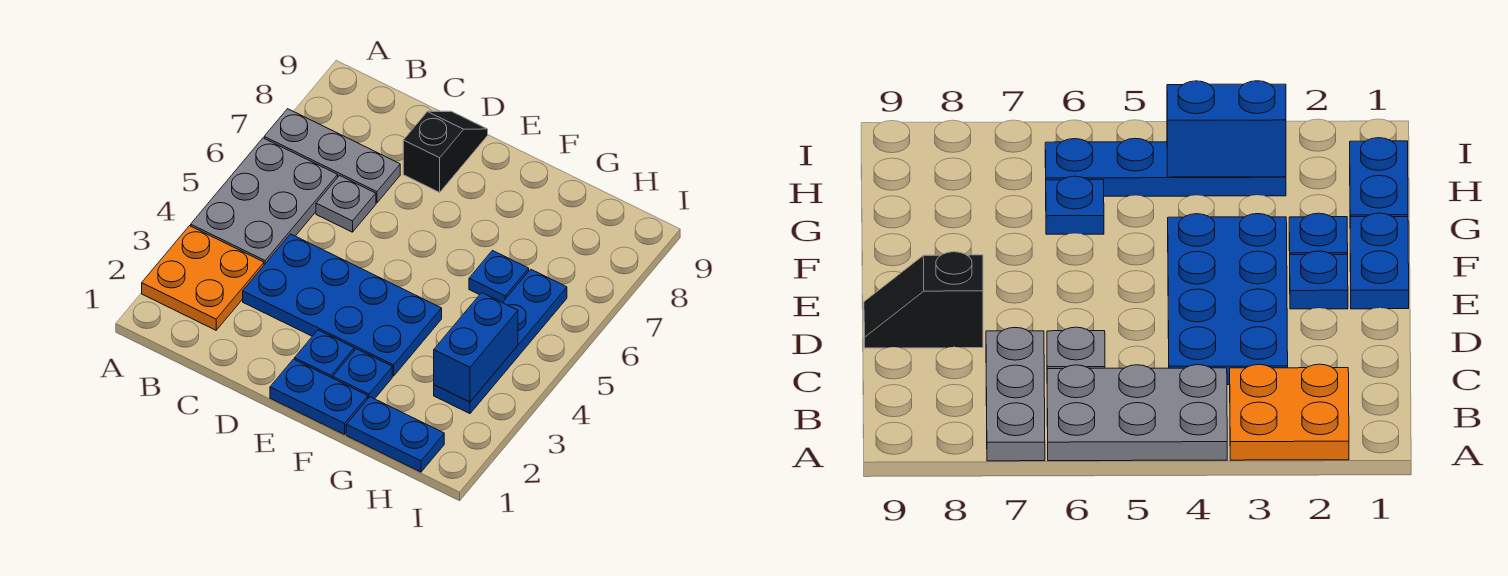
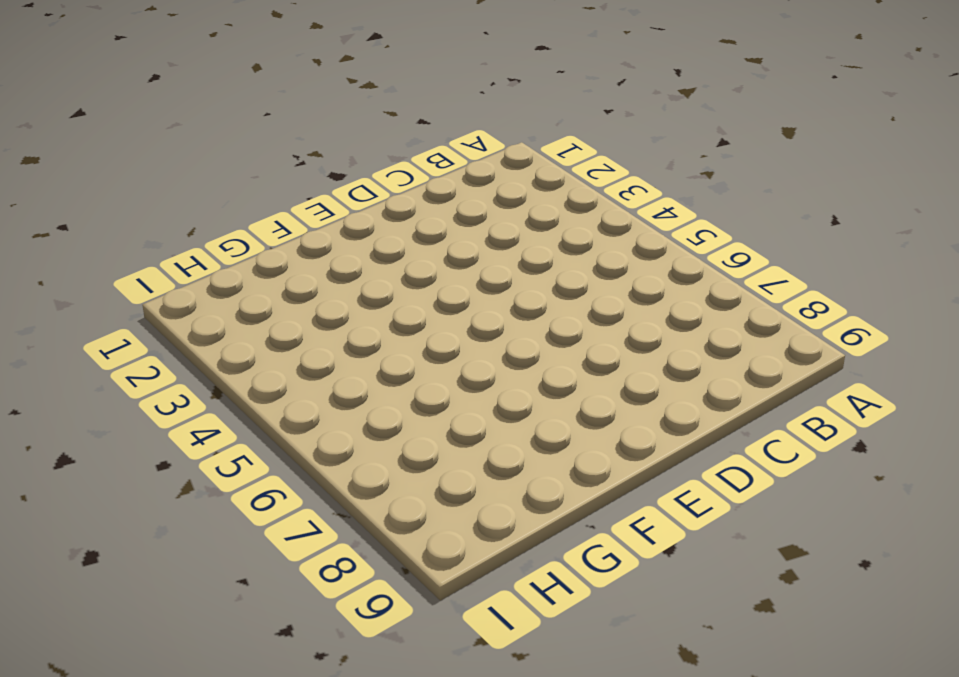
none -> orange 2x2 plate [142,226,264,330]
none -> grey 2x3 plate [191,138,338,265]
none -> grey 1x3 plate [264,109,400,203]

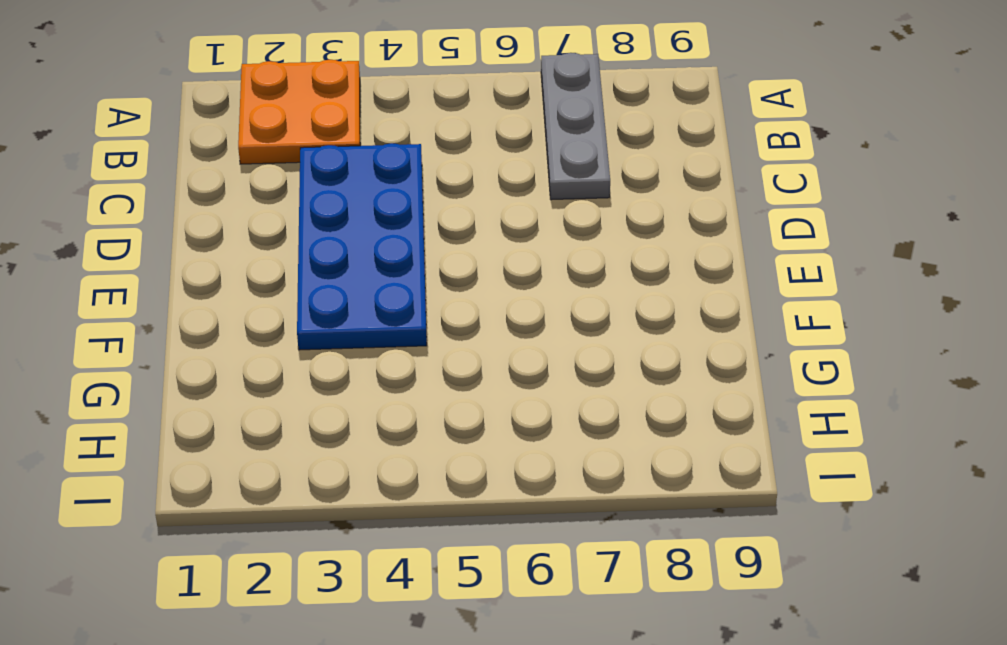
none -> grey 2x3 plate [191,138,338,265]
none -> grey 1x1 plate [316,176,376,232]
none -> black 1x2 slope [403,111,488,192]

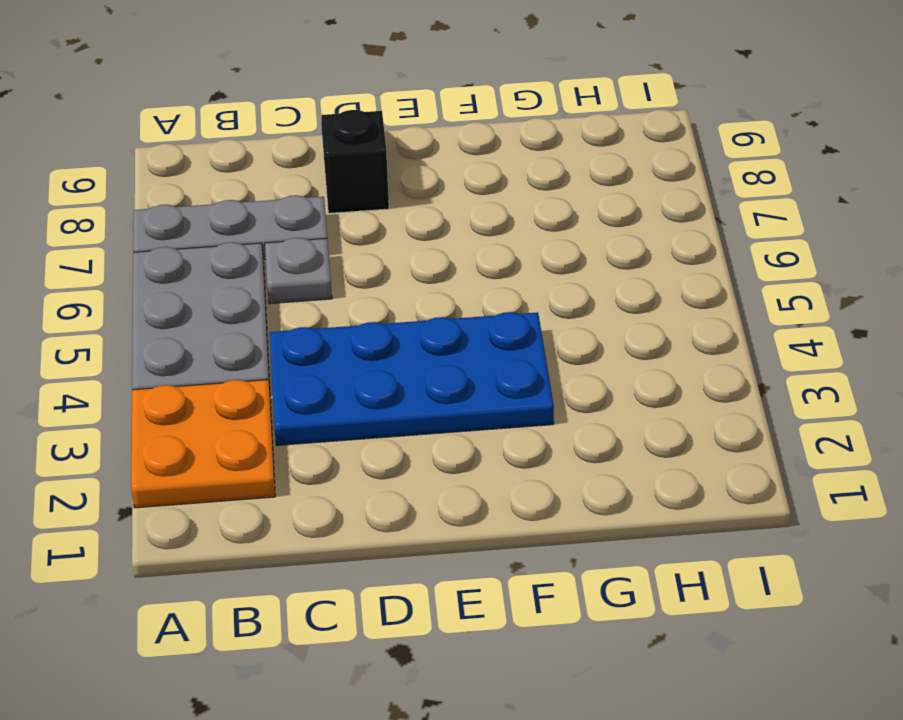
none -> blue 1x2 plate [270,359,368,435]
none -> blue 1x1 plate [295,330,354,378]
none -> blue 1x1 plate [333,349,392,399]

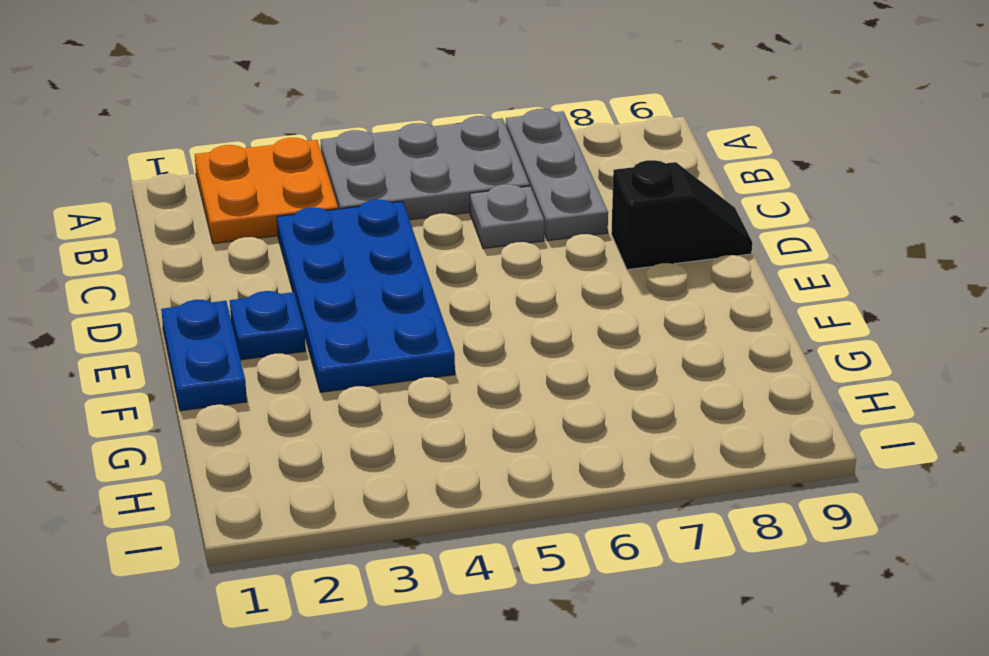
none -> blue 1x1 plate [333,349,392,399]
none -> blue 1x2 plate [346,397,444,472]
none -> blue 1x1 plate [469,251,529,303]

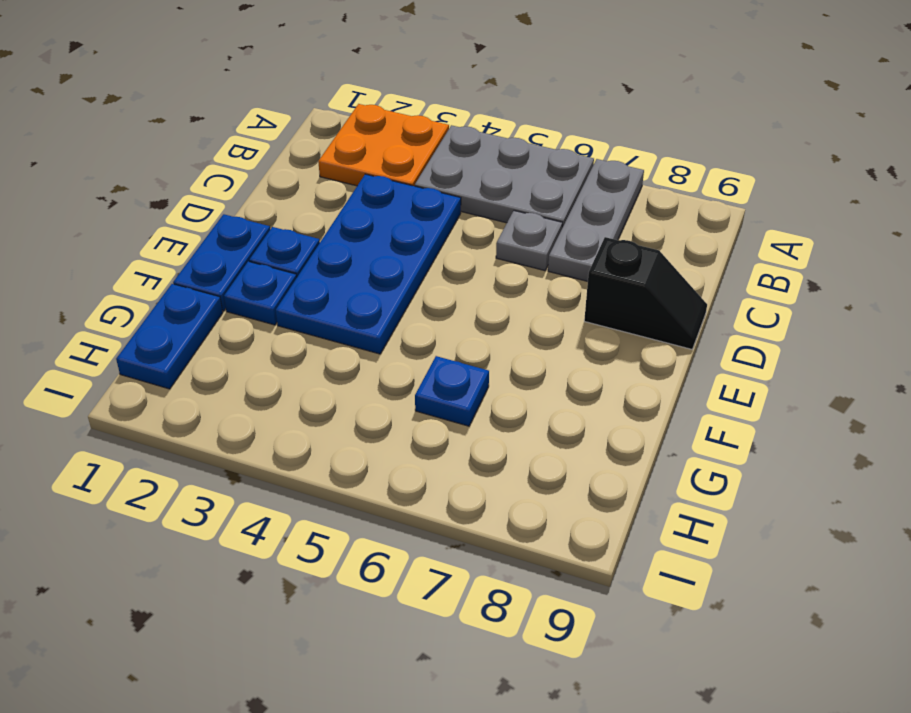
none -> blue 1x4 plate [434,269,567,414]
none -> blue 1x2 brick [434,293,518,402]

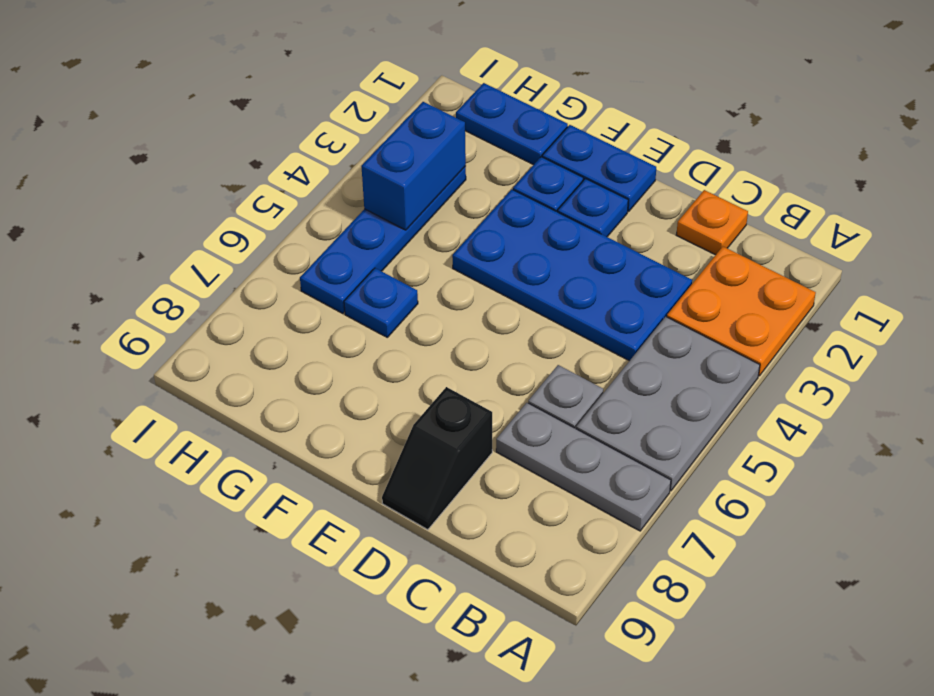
orange 1x1 plate [676,190,748,255] -> none

